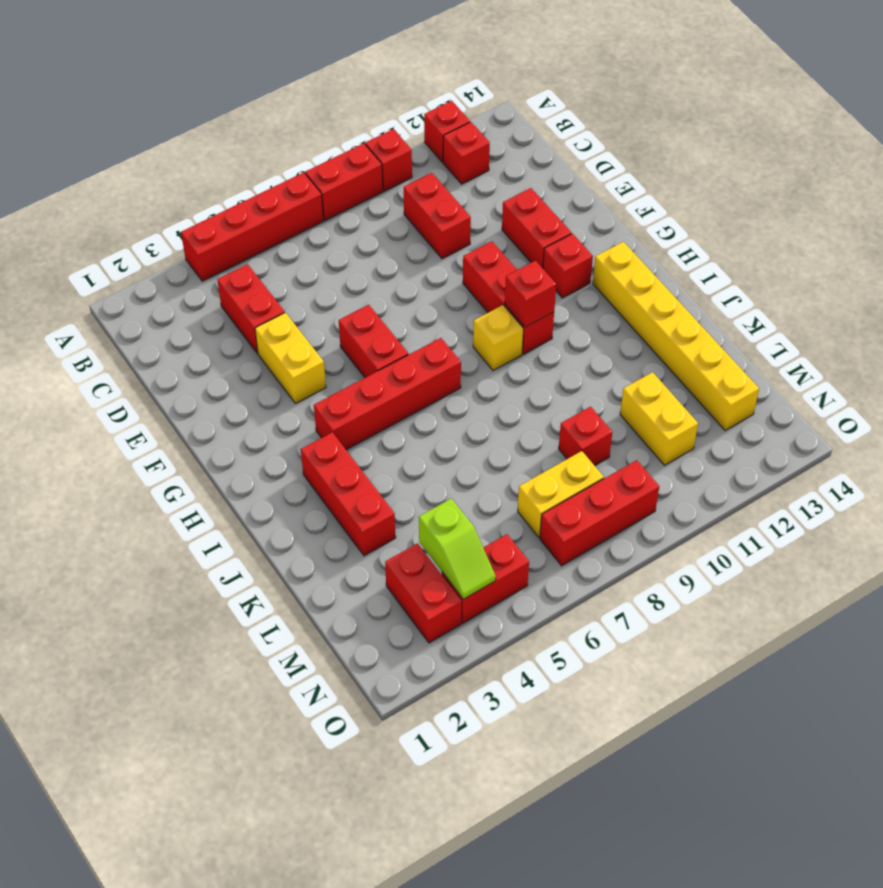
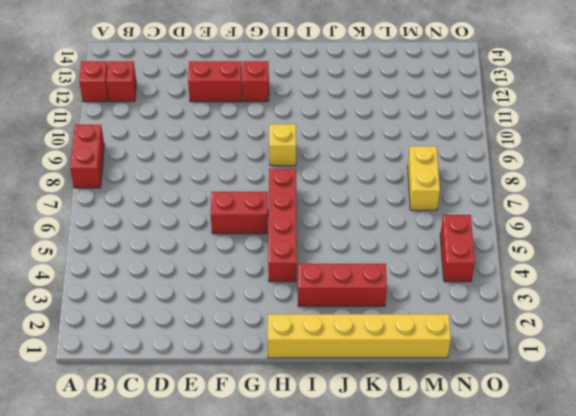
yellow 1x6 brick [268,314,451,358] -> yellow 1x6 brick moved to [593,242,759,431]
none -> red 1x4 brick [181,172,323,281]
none -> red 1x1 brick [365,129,412,191]
none -> red 1x2 brick [217,264,285,353]

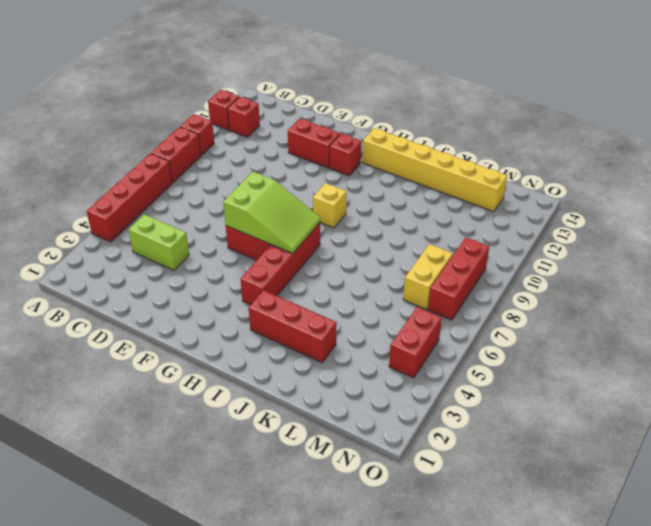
lime 1x2 brick [129,214,189,270] -> red 1x2 brick [217,264,285,353]
lime 2x3 slope [223,172,320,253] -> none
none -> red 1x2 brick [404,173,471,259]
none -> yellow 1x2 brick [255,313,326,404]
none -> red 1x3 brick [463,241,554,354]

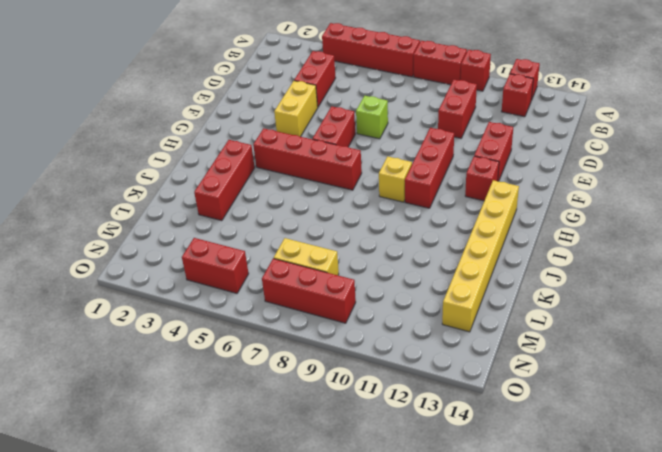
lime 1x1 brick [356,96,388,139] -> none
none -> red 1x1 brick [559,407,612,466]
none -> yellow 1x2 brick [620,372,698,465]
none -> red 1x2 brick [385,543,462,643]

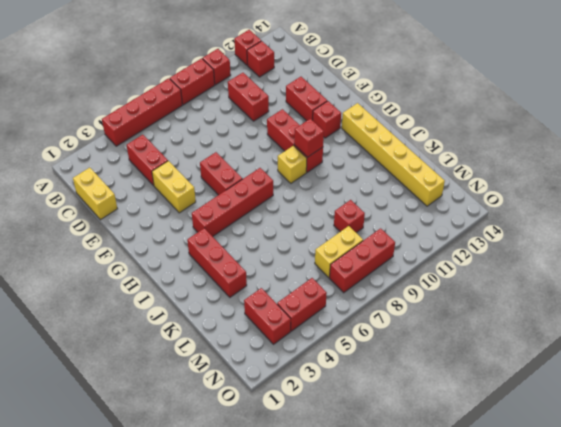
yellow 1x2 brick [73,167,117,220] -> yellow 1x2 brick moved to [620,372,698,465]
none -> lime 1x2 slope [419,498,496,599]

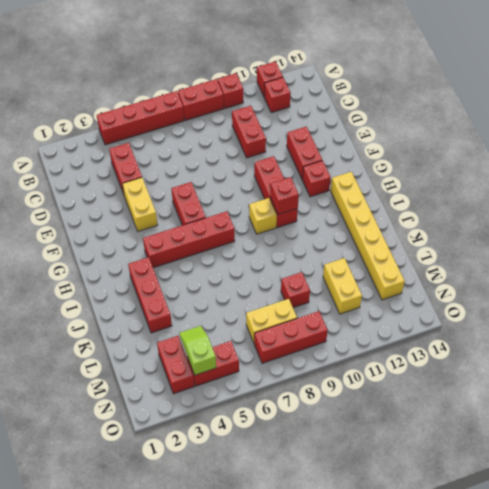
lime 1x2 slope [179,326,216,375] -> lime 1x2 slope turned to [419,498,496,599]

